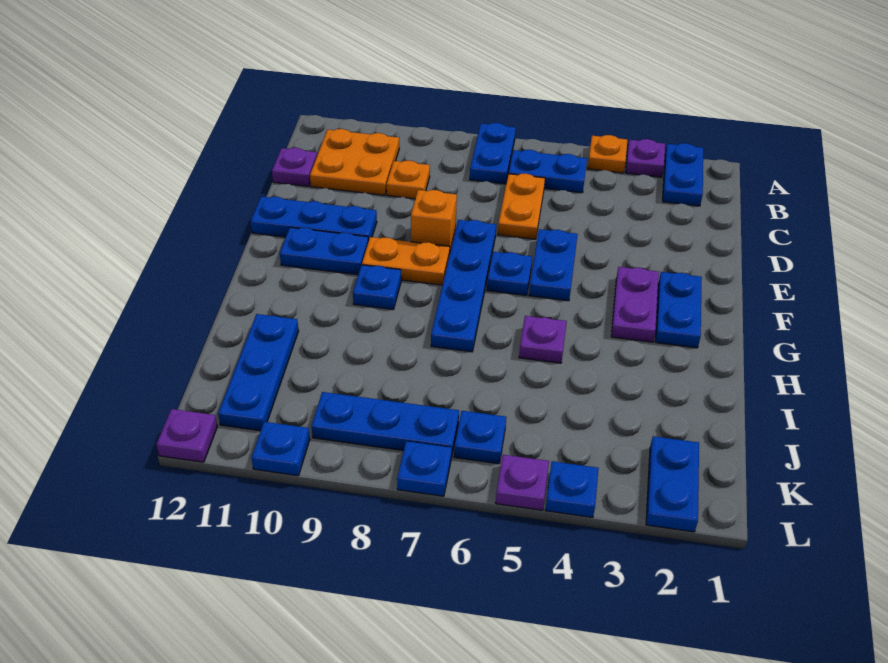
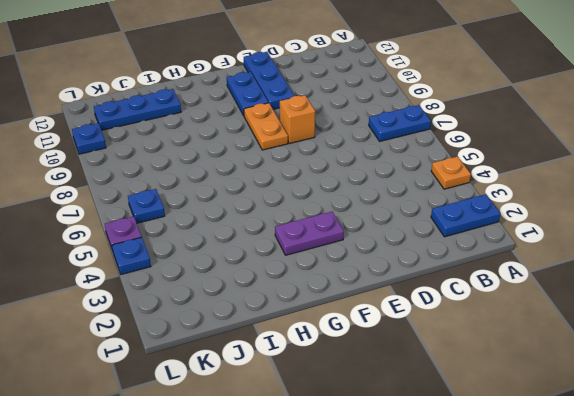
none -> purple 1x1 plate [626,139,665,177]
none -> blue 1x2 plate [508,150,587,193]
none -> orange 2x2 plate [310,129,399,195]

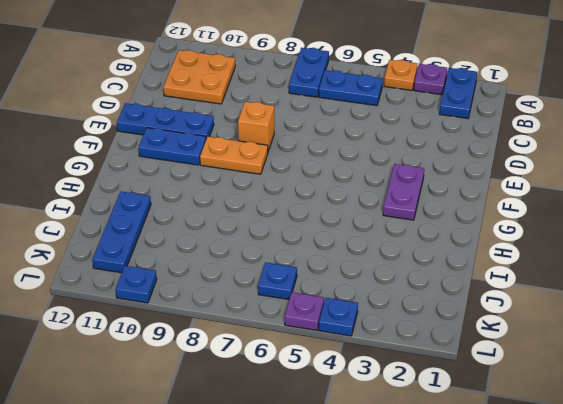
none -> orange 1x2 plate [498,174,545,239]
none -> orange 1x1 plate [387,161,430,199]
none -> purple 1x1 plate [272,148,317,186]

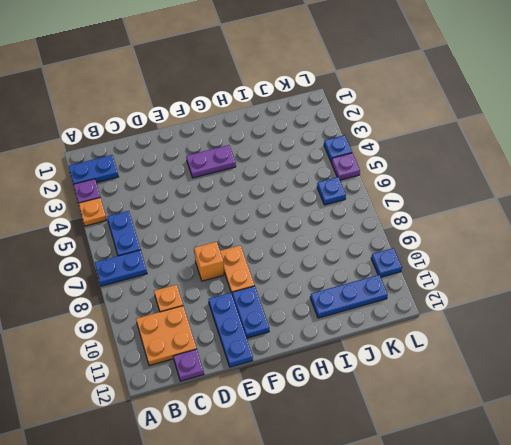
none -> orange 1x2 plate [498,174,545,239]
none -> blue 1x2 plate [529,229,578,301]
none -> blue 1x4 plate [431,220,496,352]

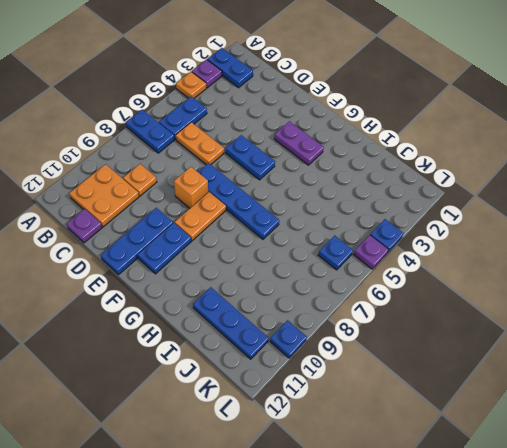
none -> blue 1x2 plate [655,272,702,348]
none -> blue 1x1 plate [487,252,532,296]
none -> blue 1x1 plate [353,265,401,309]

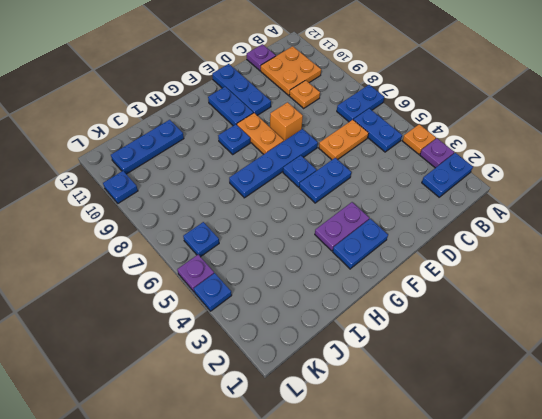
none -> purple 1x1 plate [519,316,567,363]
none -> blue 1x2 plate [646,436,699,532]
none -> blue 1x3 plate [311,392,459,457]

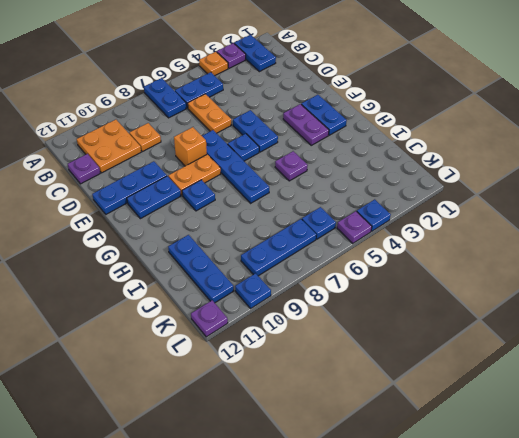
none -> blue 1x2 plate [646,436,699,532]
none -> blue 1x1 plate [397,441,452,496]

